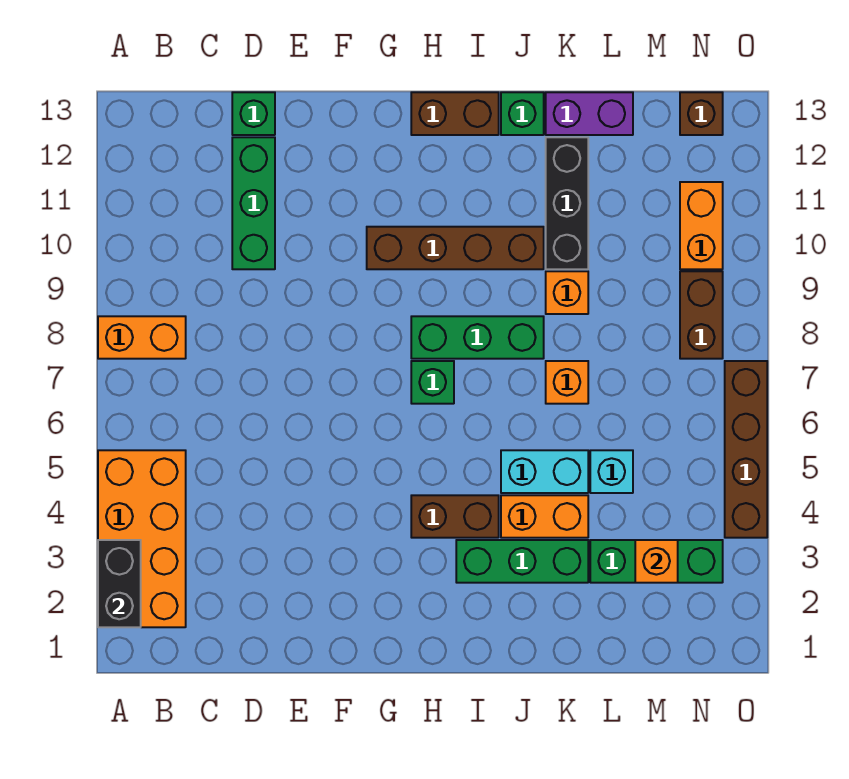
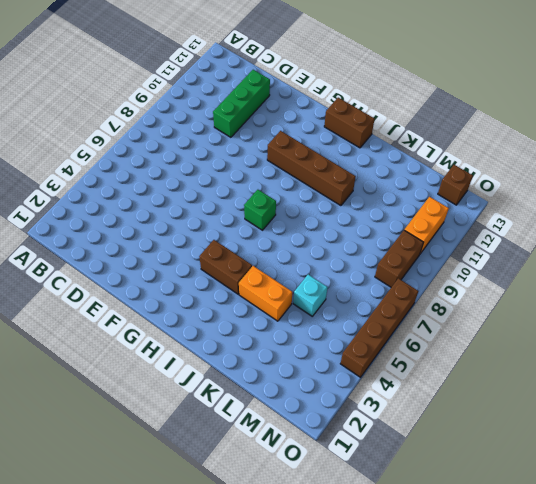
none -> orange 2x4 brick [98,450,186,627]
none -> orange 1x2 brick [98,316,186,359]
none -> green 1x1 brick [232,92,275,135]

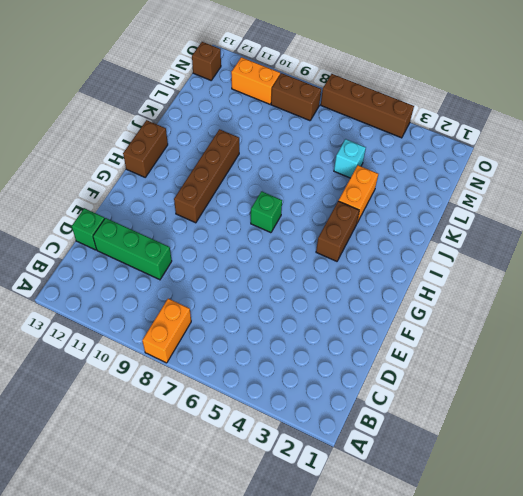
none -> orange 2x4 brick [98,450,186,627]
none -> green 1x3 brick [411,316,544,359]
none -> green 1x3 brick [456,540,588,583]

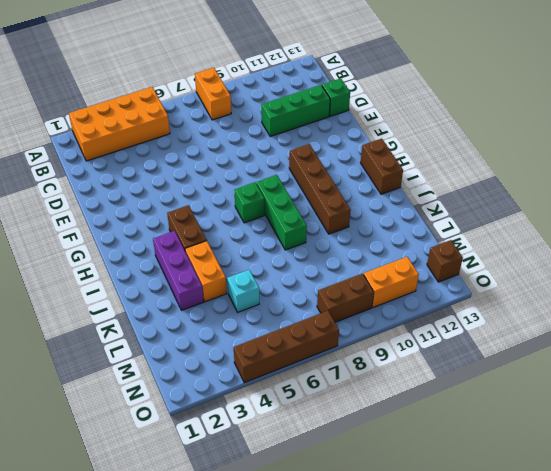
purple 1x3 brick [153,231,204,310] -> green 1x3 brick [456,540,588,583]
none -> cyan 1x2 brick [501,450,588,493]
none -> green 1x1 brick [501,92,544,135]
none -> orange 1x1 brick [546,361,588,404]

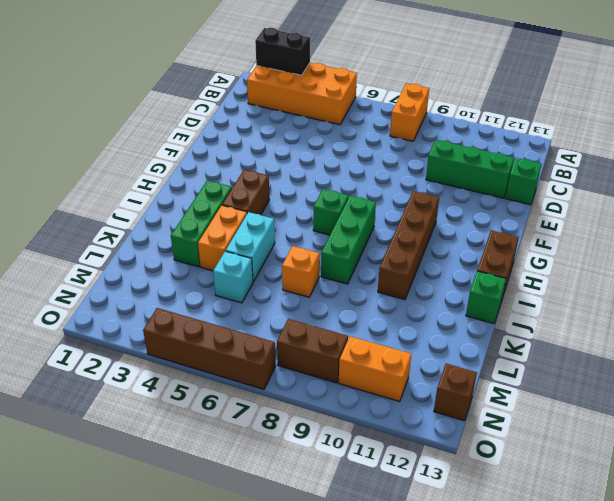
none -> orange 1x1 brick [546,271,588,314]
none -> black 1x3 brick [546,137,588,269]
none -> purple 1x2 brick [546,92,633,135]

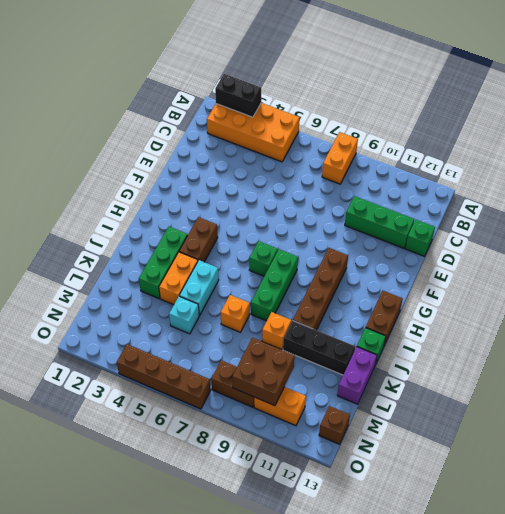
brown 2x2 brick [232,338,295,406] -> none
none -> green 1x3 brick [590,540,723,583]
none -> orange 1x1 brick [635,540,678,583]

